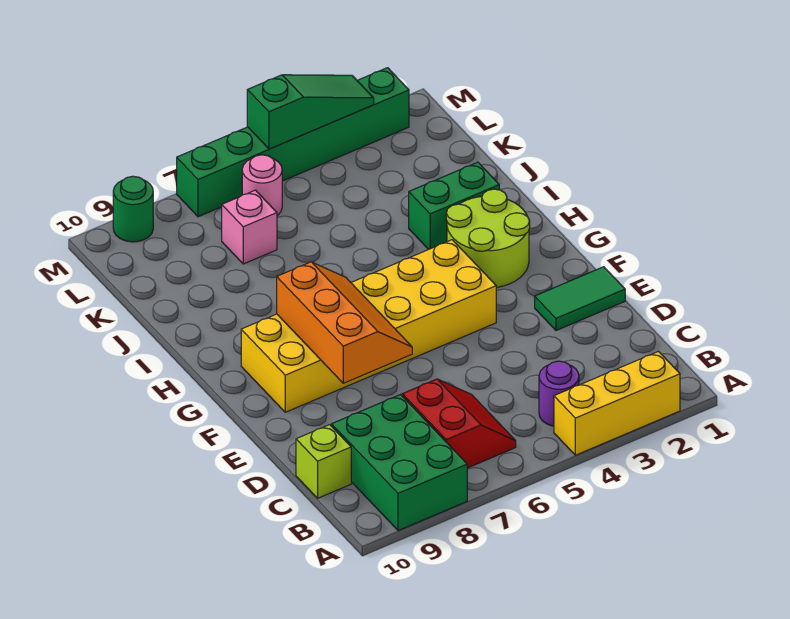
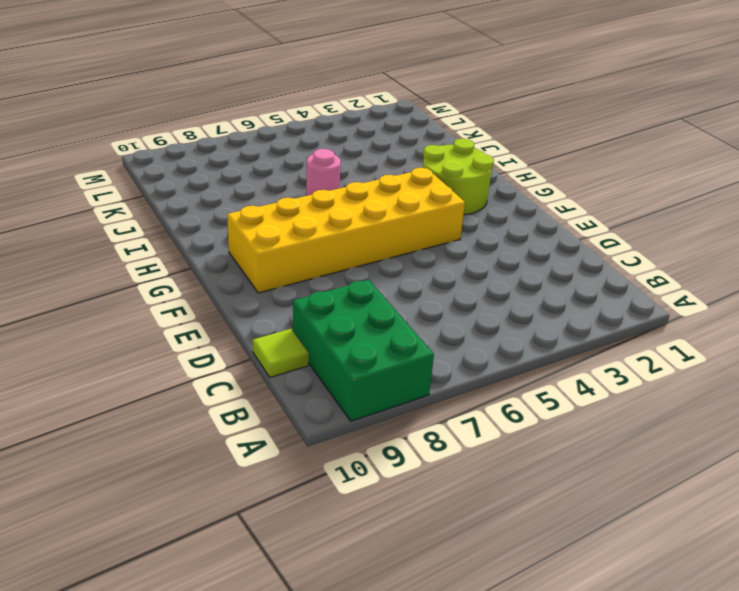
lime 1x1 tile [253,329,309,377] -> lime 1x1 brick [296,425,351,498]
pink 1x1 round brick [306,149,341,196] -> pink 1x1 round brick moved to [242,155,282,216]
none -> yellow 1x3 brick [554,351,680,455]
none -> purple 1x1 round brick [539,361,579,426]
none -> red 2x2 slope [402,379,516,468]

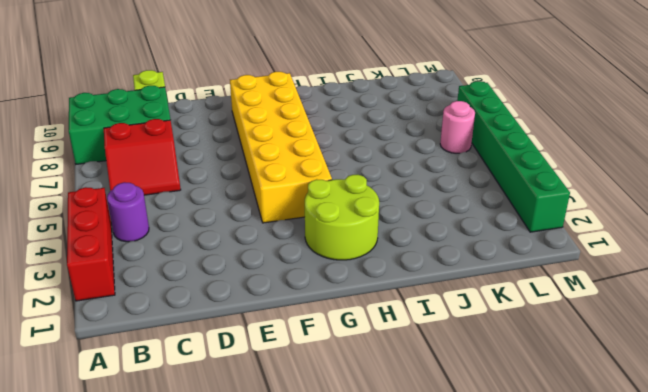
red 1x3 brick [67,187,115,301] -> yellow 1x3 brick [554,351,680,455]
none -> green 1x2 tile [535,267,625,331]
none -> green 1x2 brick [409,162,499,249]
none -> pink 1x1 brick [222,190,277,264]

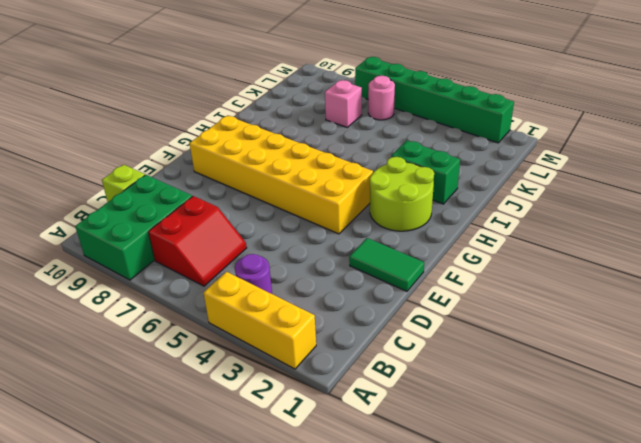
none -> green 1x1 round brick [113,176,153,242]
none -> orange 2x3 slope [277,262,412,383]
none -> green 1x3 slope [247,75,374,149]

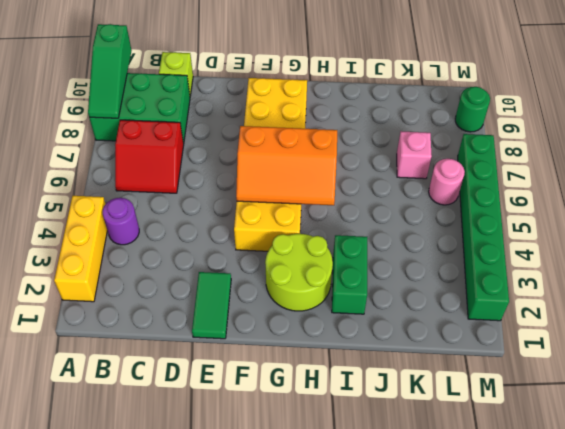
green 1x3 slope [88,24,132,118] -> green 1x3 slope moved to [247,75,374,149]
orange 2x3 slope [236,126,337,205] -> orange 2x3 slope moved to [277,262,412,383]

